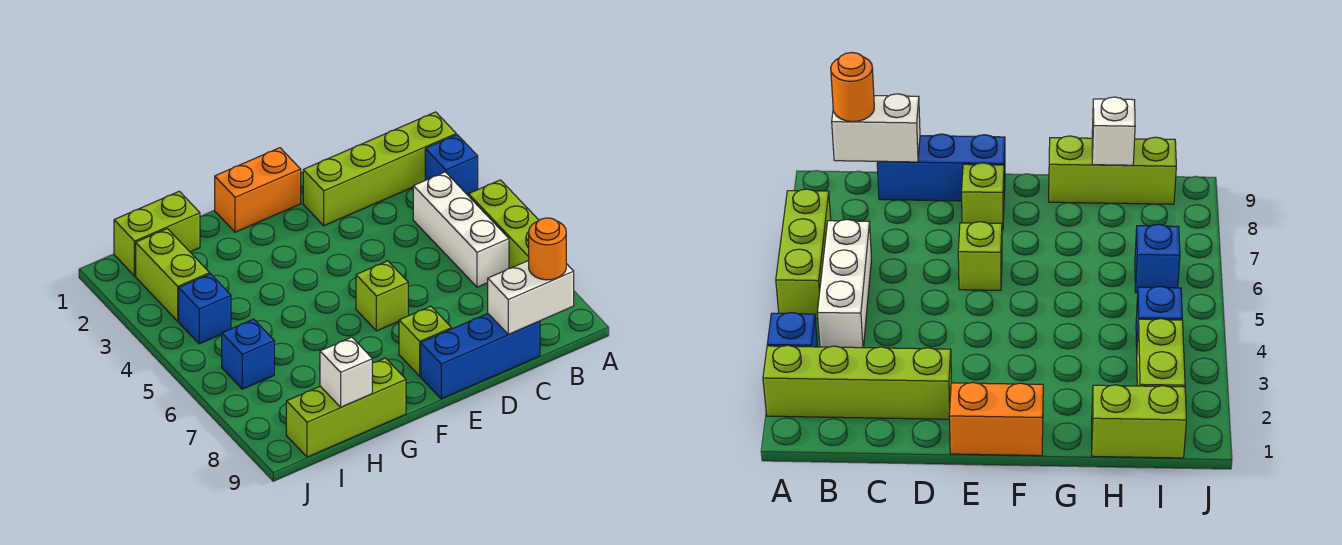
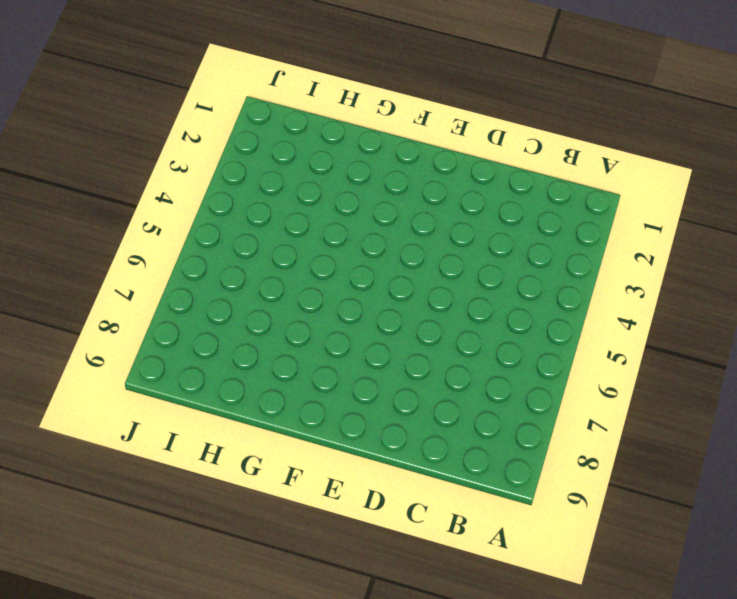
none -> lime 1x4 brick [303,112,456,226]
none -> blue 1x1 brick [425,135,478,195]
none -> lime 1x3 brick [468,180,539,269]

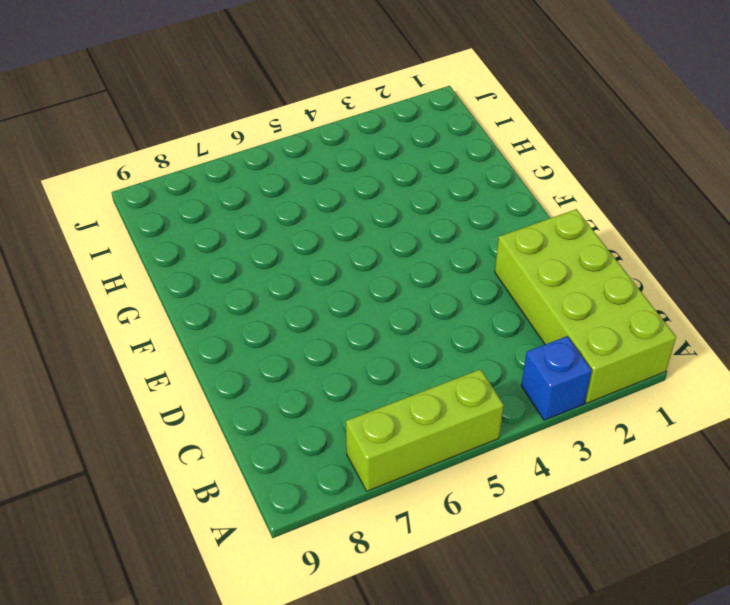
lime 2x4 brick [495,209,676,403] -> lime 1x4 brick [303,112,456,226]
none -> white 1x3 brick [413,172,509,287]
none -> blue 1x3 brick [421,314,540,399]
none -> orange 1x2 brick [215,148,301,232]

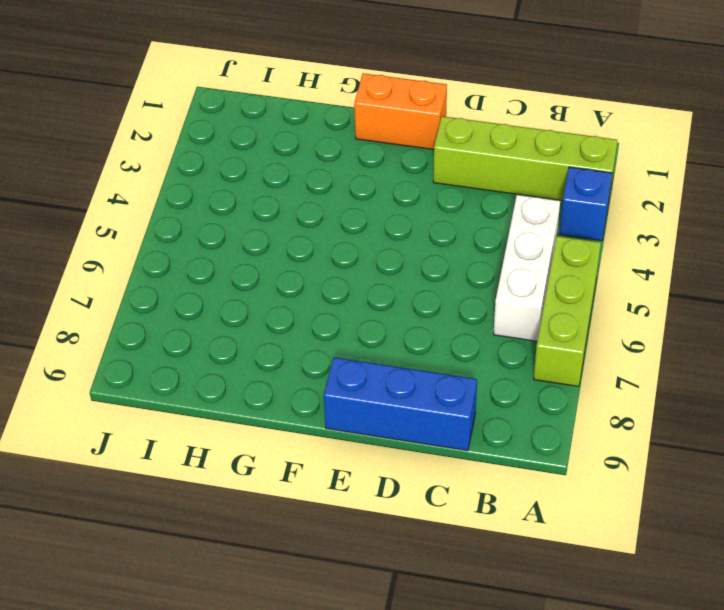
none -> lime 1x1 brick [356,261,408,331]
none -> lime 1x1 brick [399,306,452,376]
none -> lime 1x3 brick [286,358,406,457]

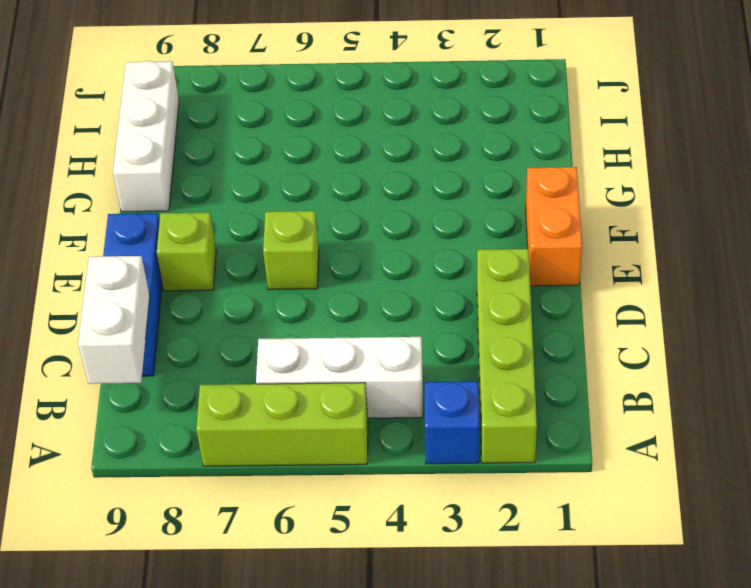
white 1x3 brick [113,61,179,212] -> lime 1x3 brick [286,358,406,457]
none -> lime 1x2 brick [114,191,200,276]
none -> lime 1x2 brick [136,229,210,321]
none -> blue 1x1 brick [179,274,231,344]

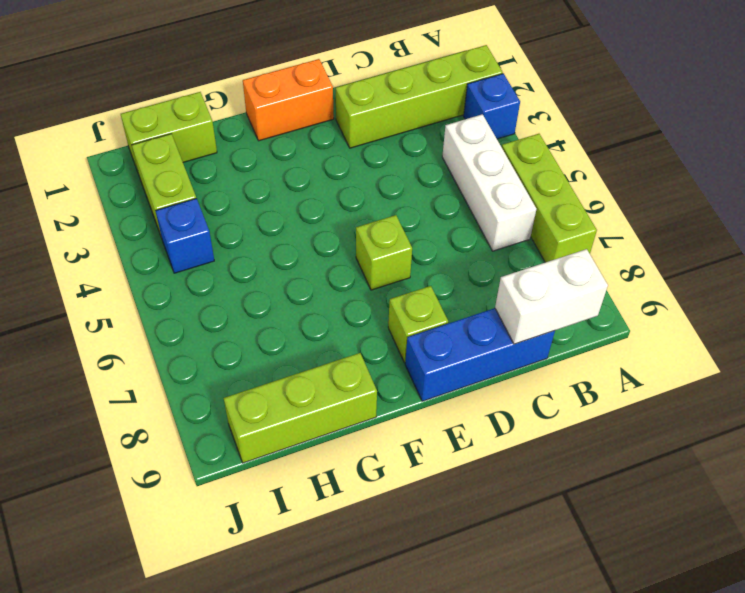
none -> blue 1x1 brick [222,319,274,389]
none -> white 1x1 brick [320,337,372,407]
none -> orange 1x1 round brick [529,218,566,280]

